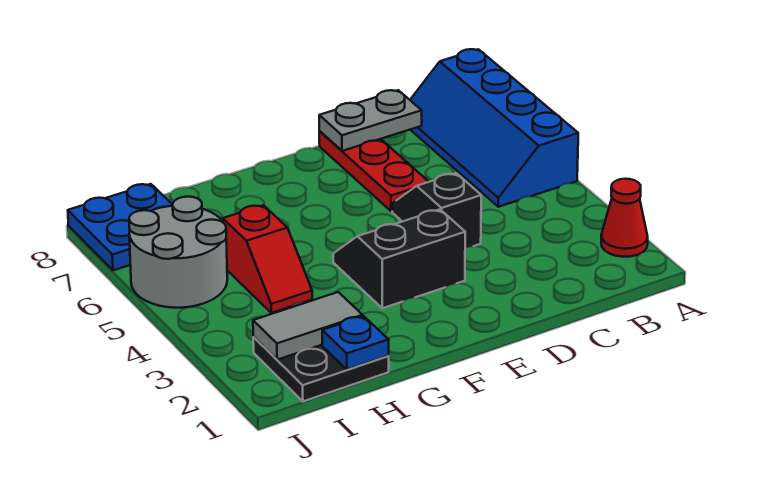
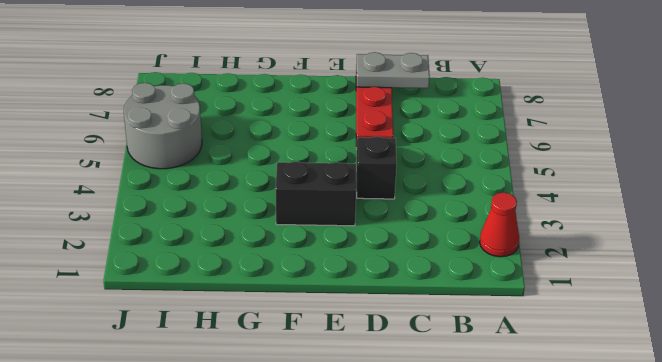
none -> blue 2x4 slope [410,49,578,207]
none -> black 2x2 plate [253,337,389,401]
none -> red 1x2 slope [223,205,312,313]

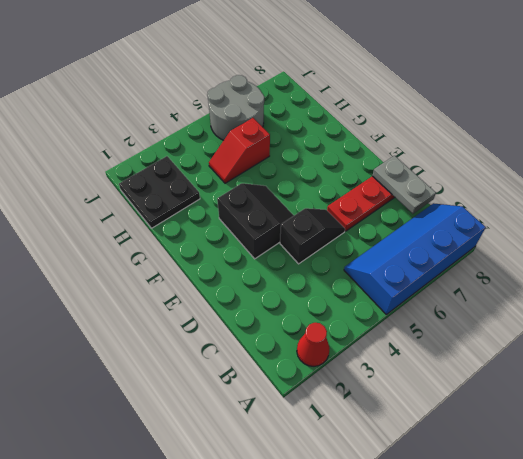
none -> blue 2x2 plate [68,184,173,270]
none -> blue 1x1 plate [322,316,389,370]
none -> grey 1x2 tile [253,292,363,360]

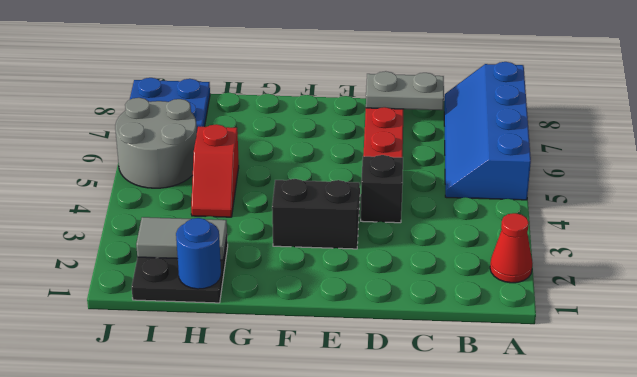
blue 1x1 round brick [176,218,221,289] -> blue 1x1 plate [322,316,389,370]

